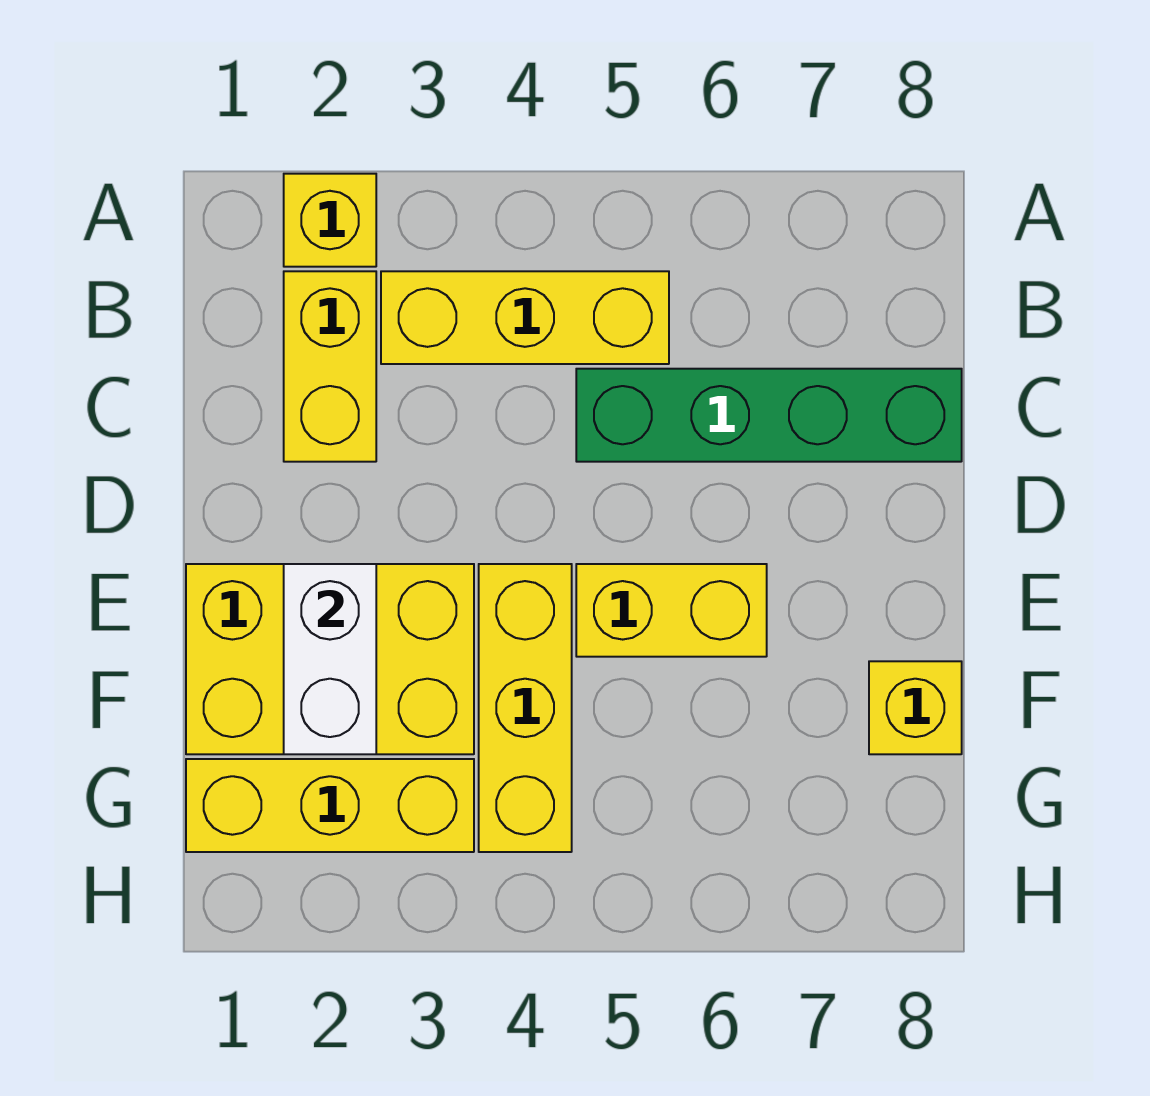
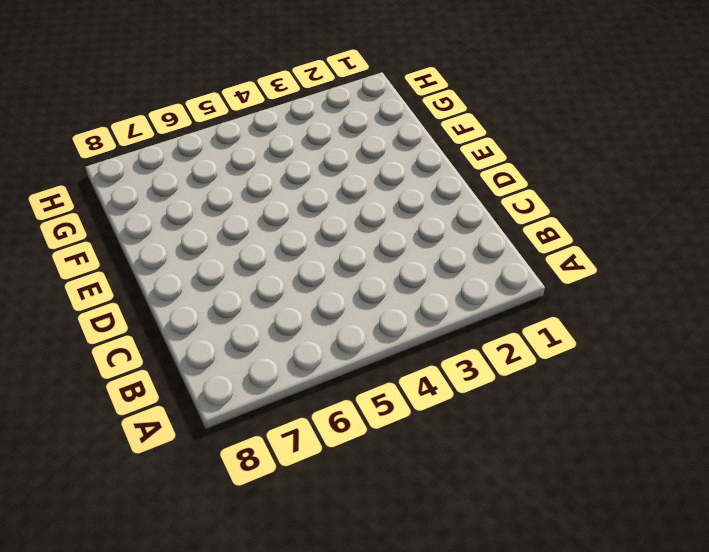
none -> yellow 1x1 brick [284,174,376,267]
none -> yellow 1x2 brick [284,271,376,462]

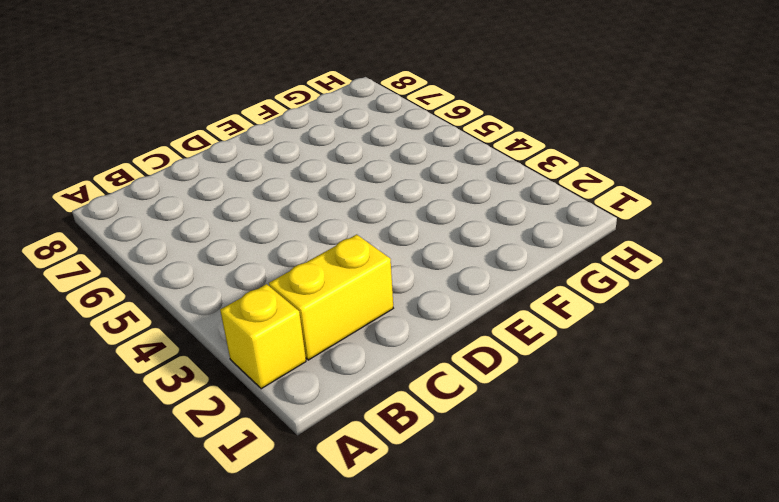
none -> yellow 1x3 brick [381,271,669,364]
none -> green 1x4 brick [576,369,962,462]

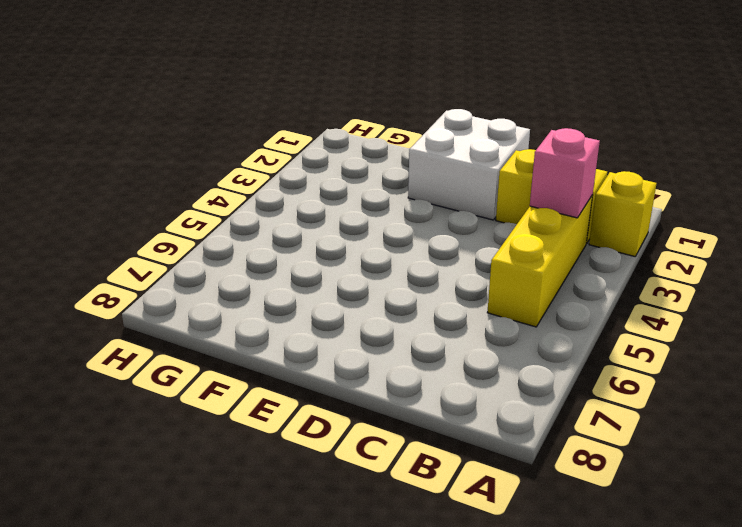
pink 1x1 brick [530,128,600,218] -> none
white 2x2 brick [408,109,530,220] -> yellow 2x3 brick [186,564,474,754]
none -> green 1x4 brick [576,369,962,462]
none -> yellow 1x3 brick [479,564,572,852]

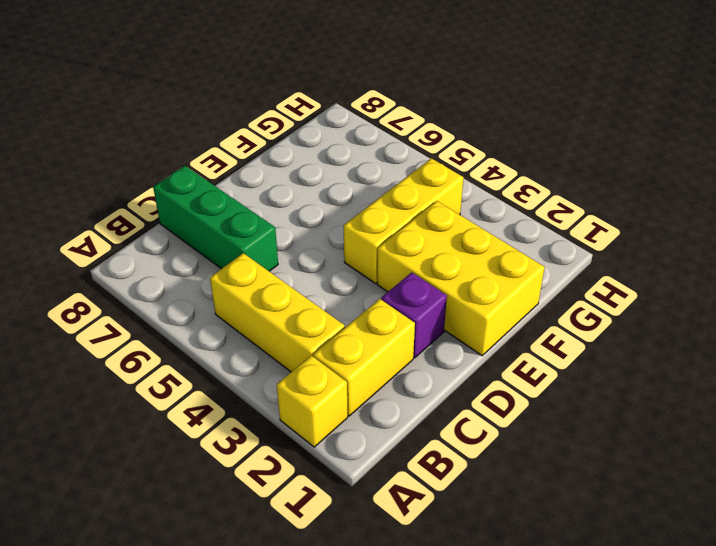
green 1x3 brick [153,166,278,271] -> green 1x4 brick [576,369,962,462]
purple 1x1 brick [381,272,447,358] -> none
none -> yellow 1x2 brick [576,564,767,657]
none -> yellow 1x1 brick [869,661,962,754]

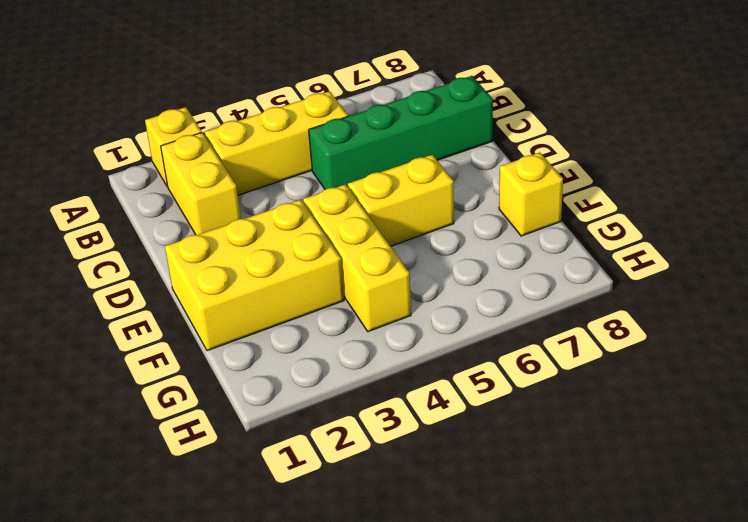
none -> yellow 1x3 brick [186,759,474,852]
none -> white 1x2 brick [284,564,376,754]

